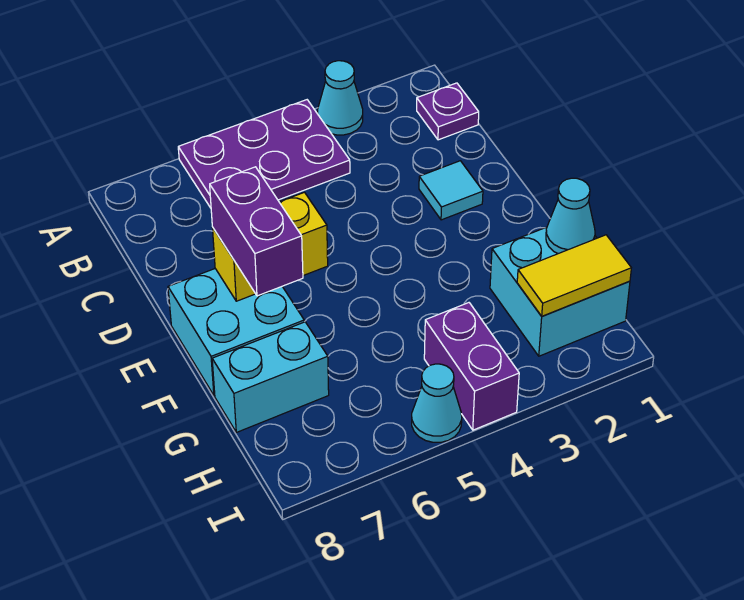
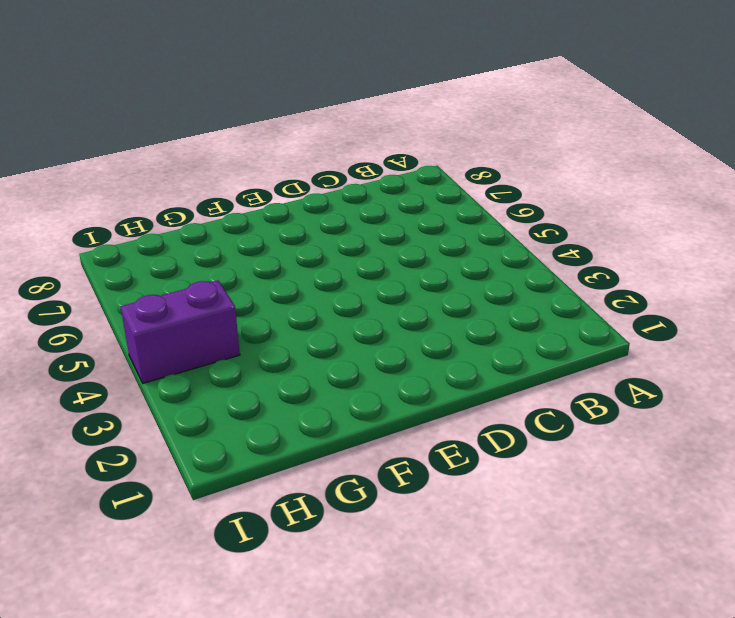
none -> cyan 1x1 cone [318,61,363,135]
none -> purple 2x3 plate [178,100,350,208]
none -> purple 1x1 plate [417,83,479,140]

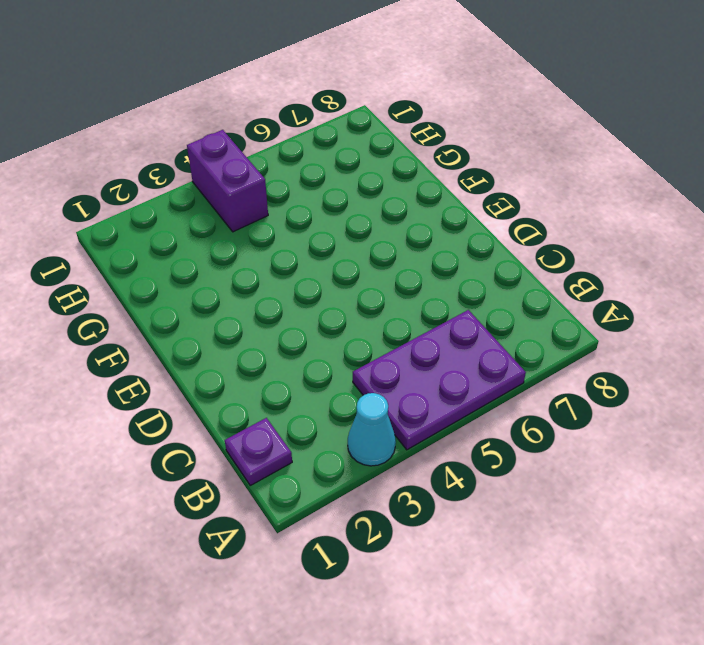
none -> cyan 1x1 tile [419,161,483,220]
none -> cyan 2x2 brick [168,269,304,396]
none -> cyan 2x2 brick [490,227,630,356]

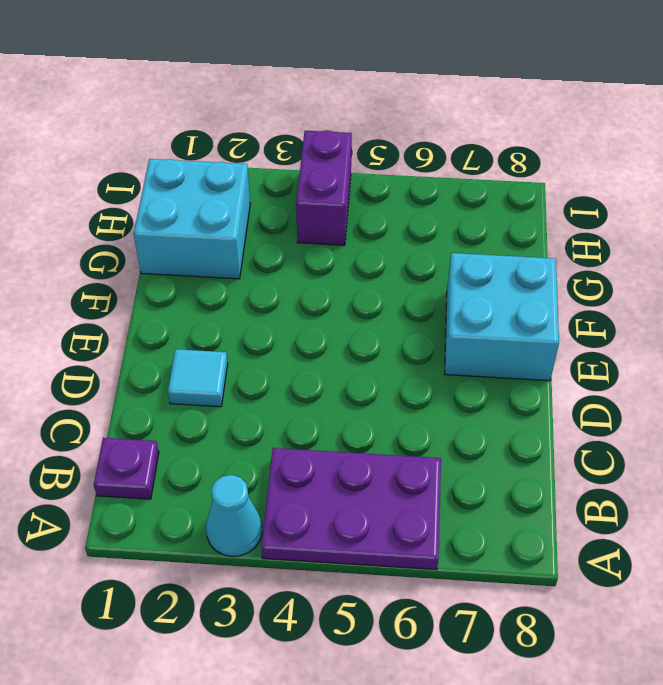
none -> cyan 1x2 brick [212,322,329,432]
none -> cyan 1x1 cone [412,364,462,442]
none -> yellow 1x2 brick [212,192,328,301]

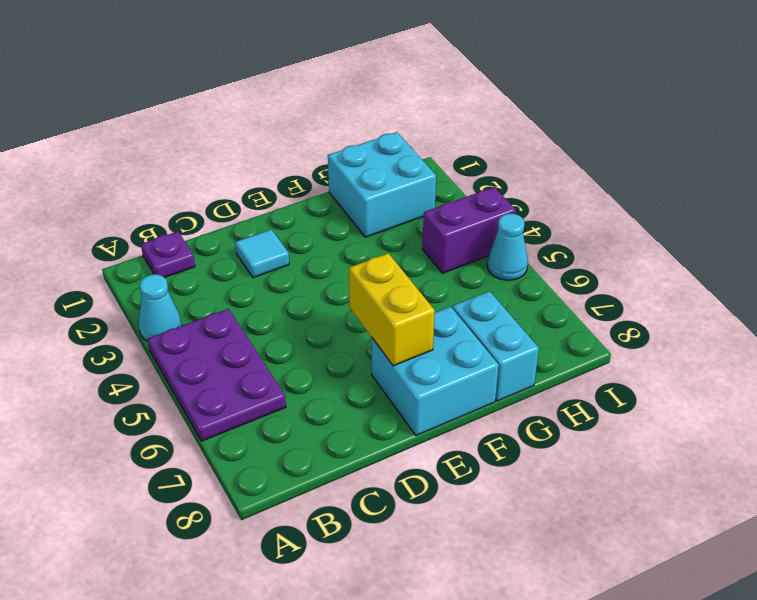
none -> cyan 1x1 cone [546,178,595,254]
none -> yellow 1x2 tile [517,235,631,316]
none -> purple 1x2 brick [210,167,303,296]

